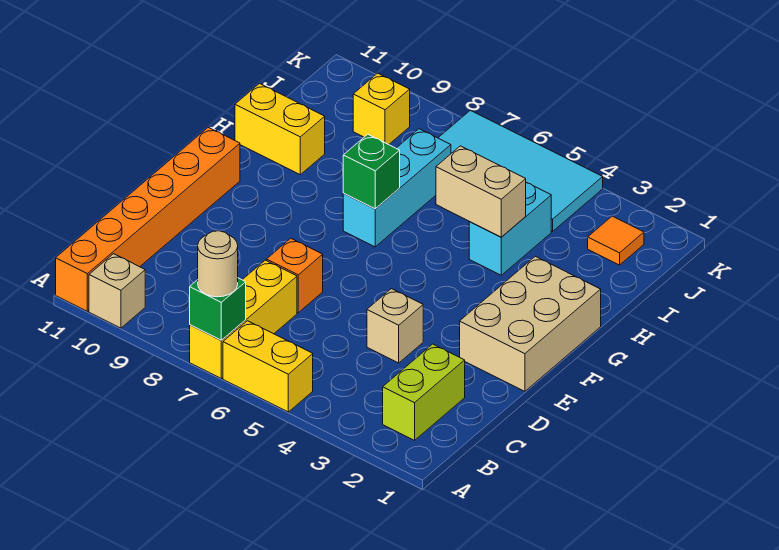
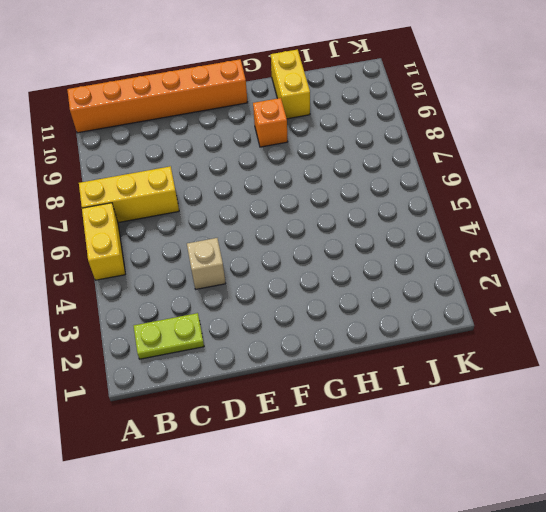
lime 1x2 plate [134,313,204,359] -> lime 1x2 brick [383,344,465,440]
orange 1x1 brick [253,98,288,147] -> orange 1x1 brick moved to [266,238,323,313]
none -> tan 1x1 brick [89,254,145,328]
none -> tan 2x3 brick [460,256,601,391]
none -> cyan 1x3 brick [343,129,451,247]

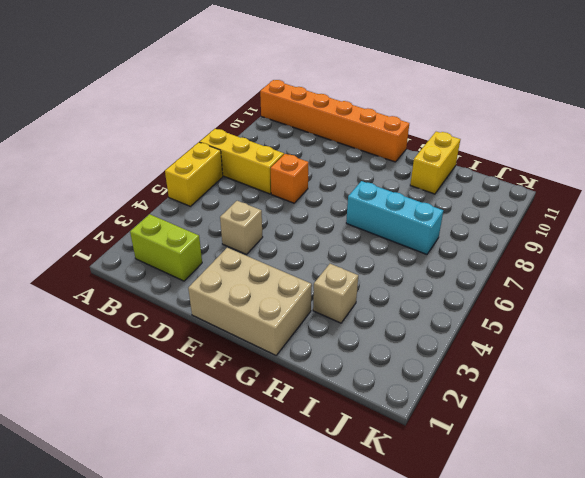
tan 1x1 brick [313,264,358,323] -> tan 1x1 brick moved to [89,254,145,328]
none -> cyan 1x2 brick [469,183,551,275]
none -> orange 1x1 tile [588,216,644,265]
none -> cyan 2x4 tile [438,110,603,232]

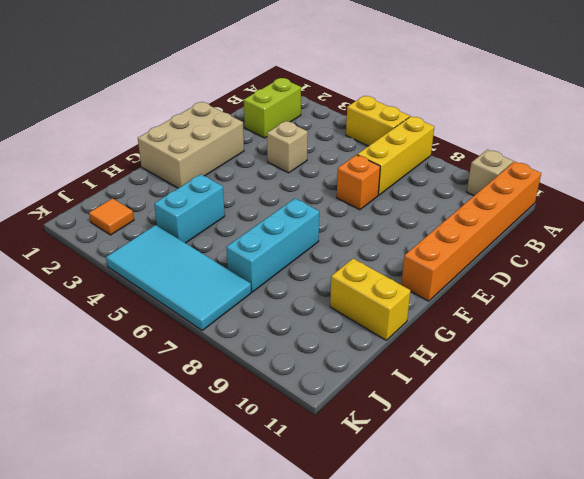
none -> yellow 1x1 brick [353,73,410,145]
none -> green 1x1 brick [190,278,246,340]
none -> green 1x1 brick [343,134,400,209]

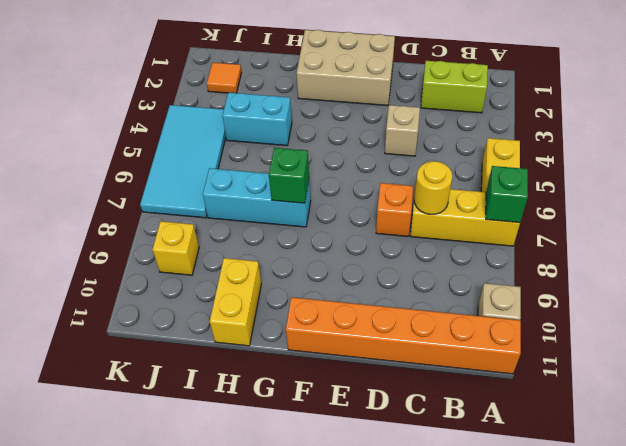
yellow 1x1 round brick [414,161,452,215] -> none
none -> tan 1x2 brick [436,146,526,237]
none -> tan 1x1 round brick [198,231,238,297]

